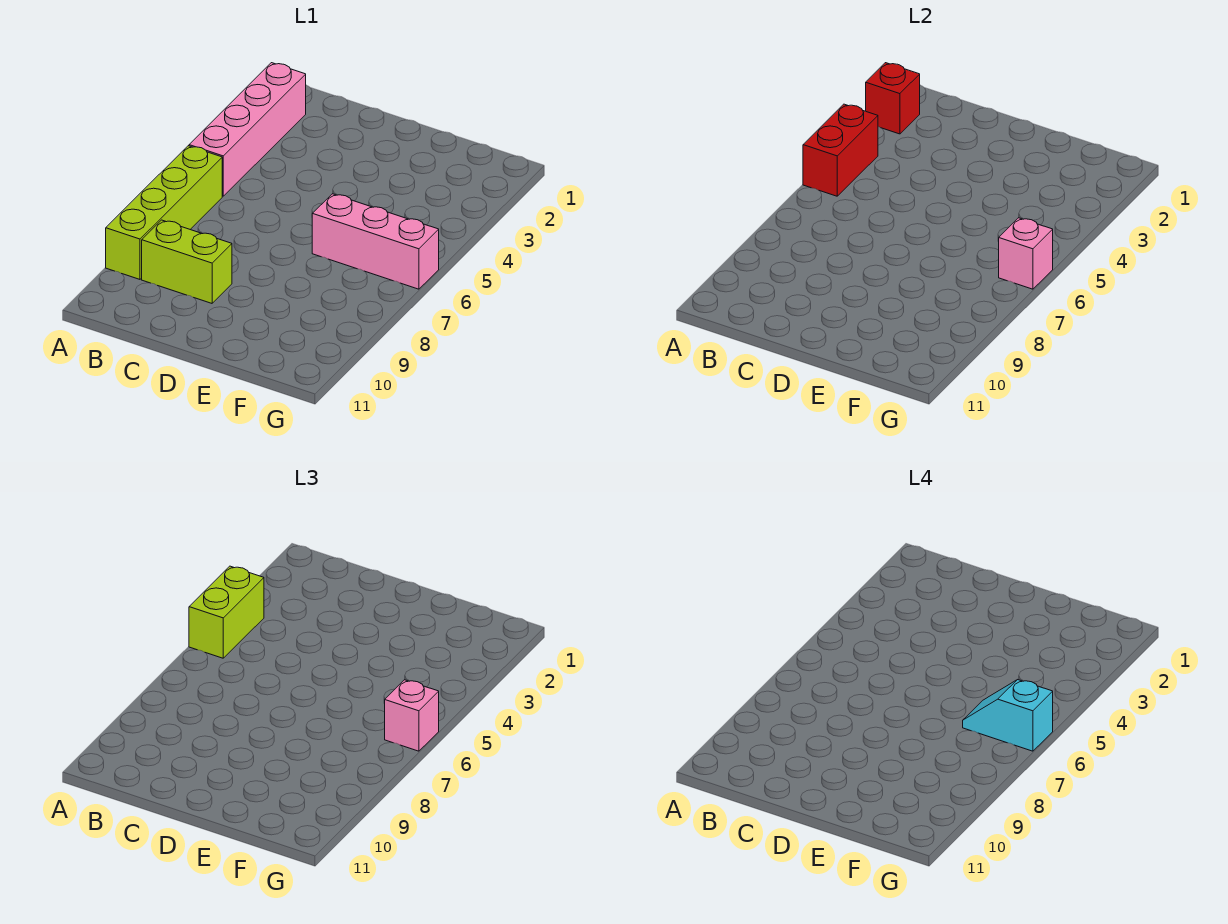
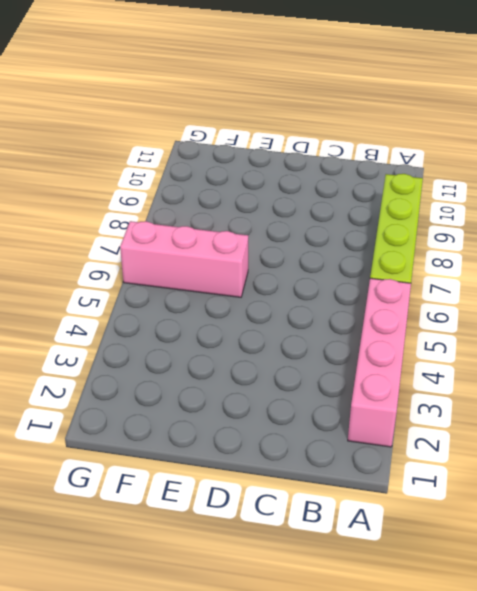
none -> lime 1x2 brick [142,220,232,303]
none -> red 1x1 brick [866,63,920,134]

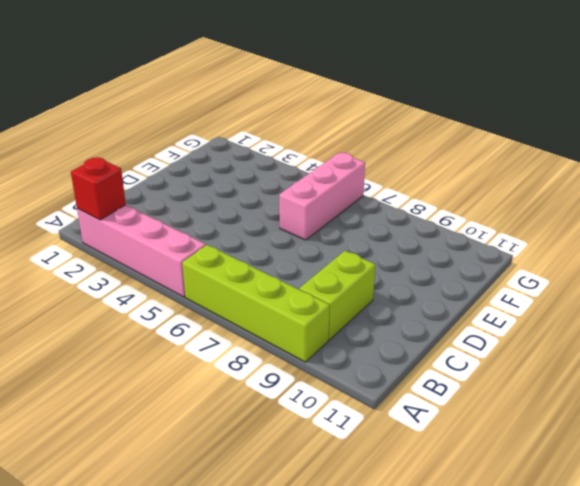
none -> red 1x2 brick [803,104,878,196]
none -> pink 1x1 brick [999,218,1053,289]

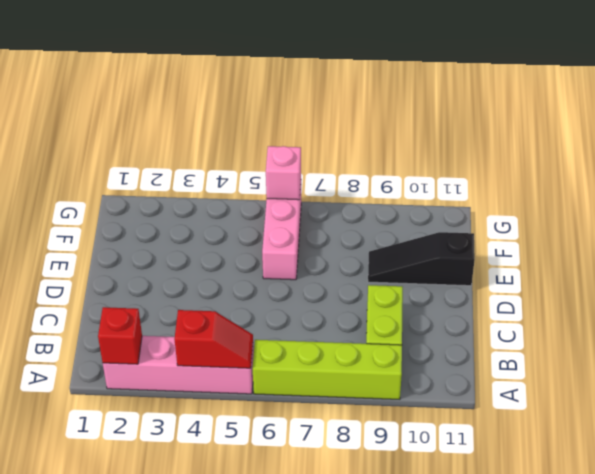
red 1x2 slope [174,310,253,368] -> red 1x2 brick [803,104,878,196]
black 1x3 slope [368,232,475,286] -> none
none -> lime 1x2 brick [189,566,264,658]
none -> pink 1x1 brick [385,680,439,751]

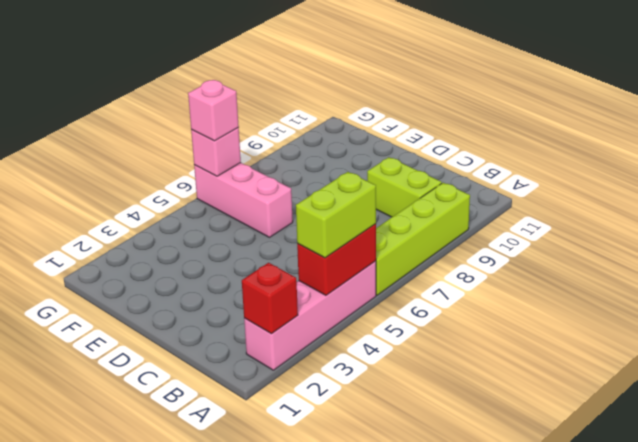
none -> cyan 1x2 slope [963,680,1053,751]

